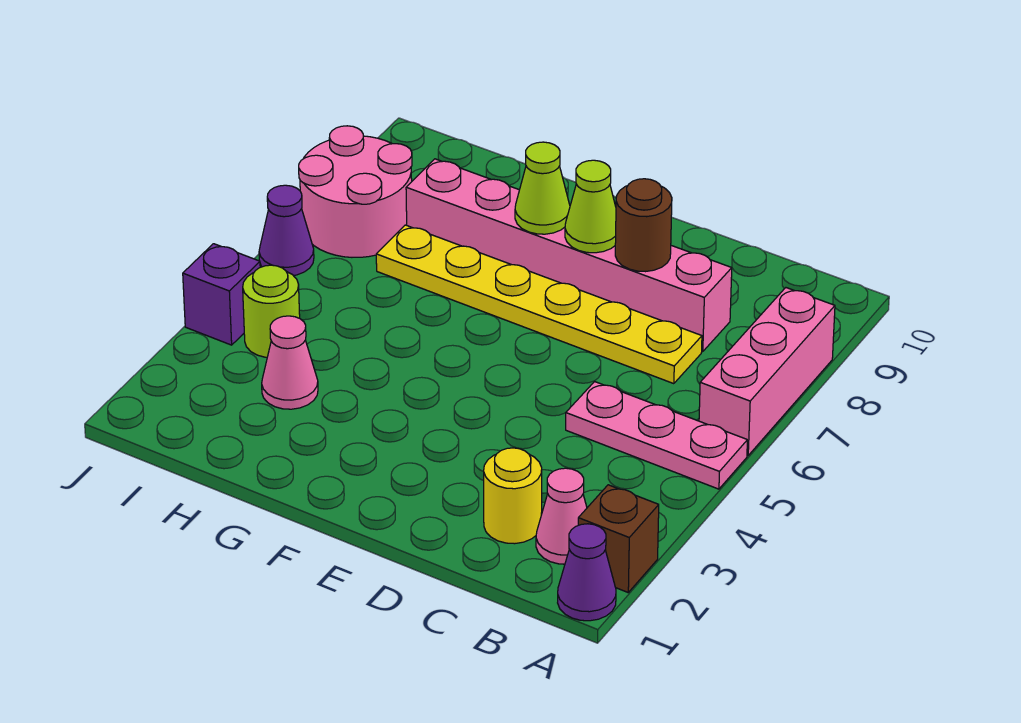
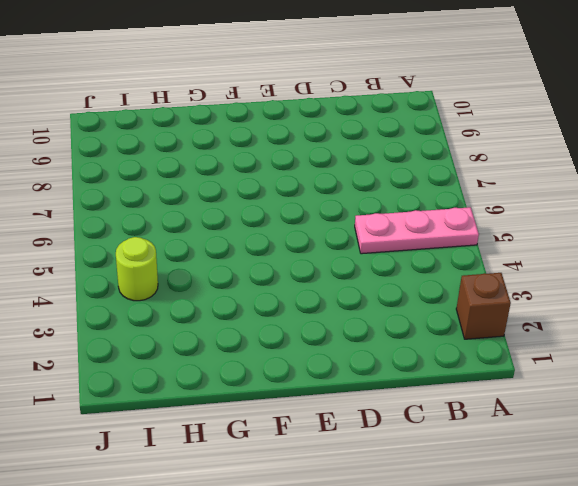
none -> purple 1x1 cone [558,524,616,621]
none -> pink 1x3 brick [699,288,835,456]
none -> pink 1x1 cone [536,468,587,564]

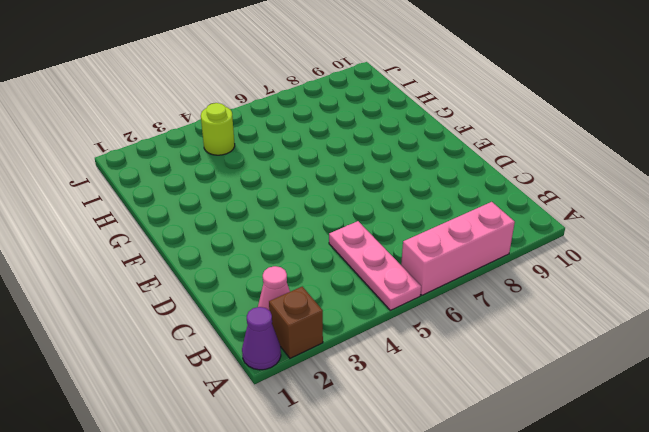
none -> yellow 1x1 round brick [484,448,542,544]
none -> yellow 1x6 plate [376,225,702,384]
none -> pink 1x6 brick [406,159,732,352]

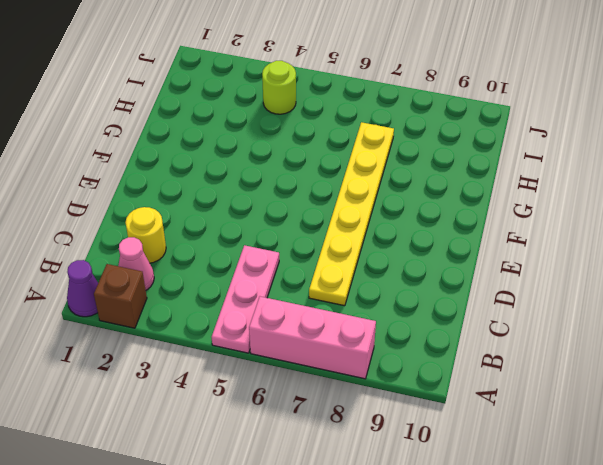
none -> pink 1x6 brick [406,159,732,352]
none -> pink 1x1 cone [262,316,318,409]
none -> pink 2x2 round brick [299,126,412,257]

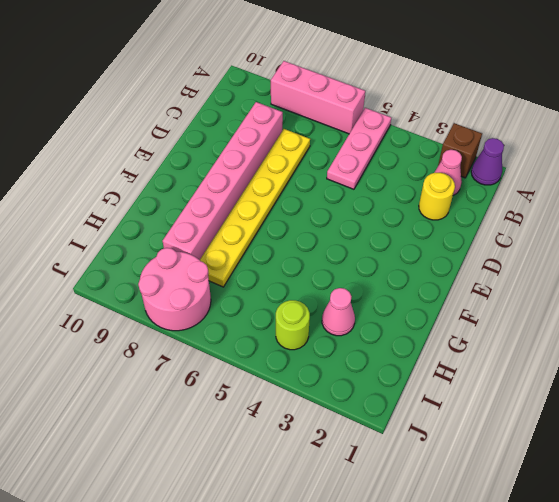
none -> purple 1x1 brick [183,244,260,345]
none -> purple 1x1 cone [259,185,314,276]
none -> brown 1x1 round brick [615,179,672,272]

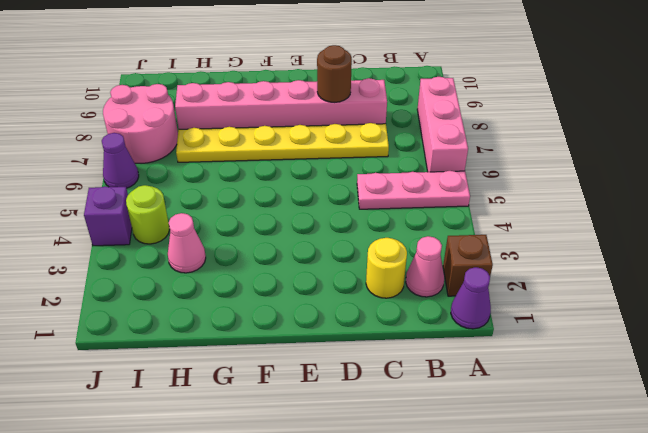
none -> lime 1x1 cone [565,160,616,253]
none -> lime 1x1 cone [515,142,570,234]

